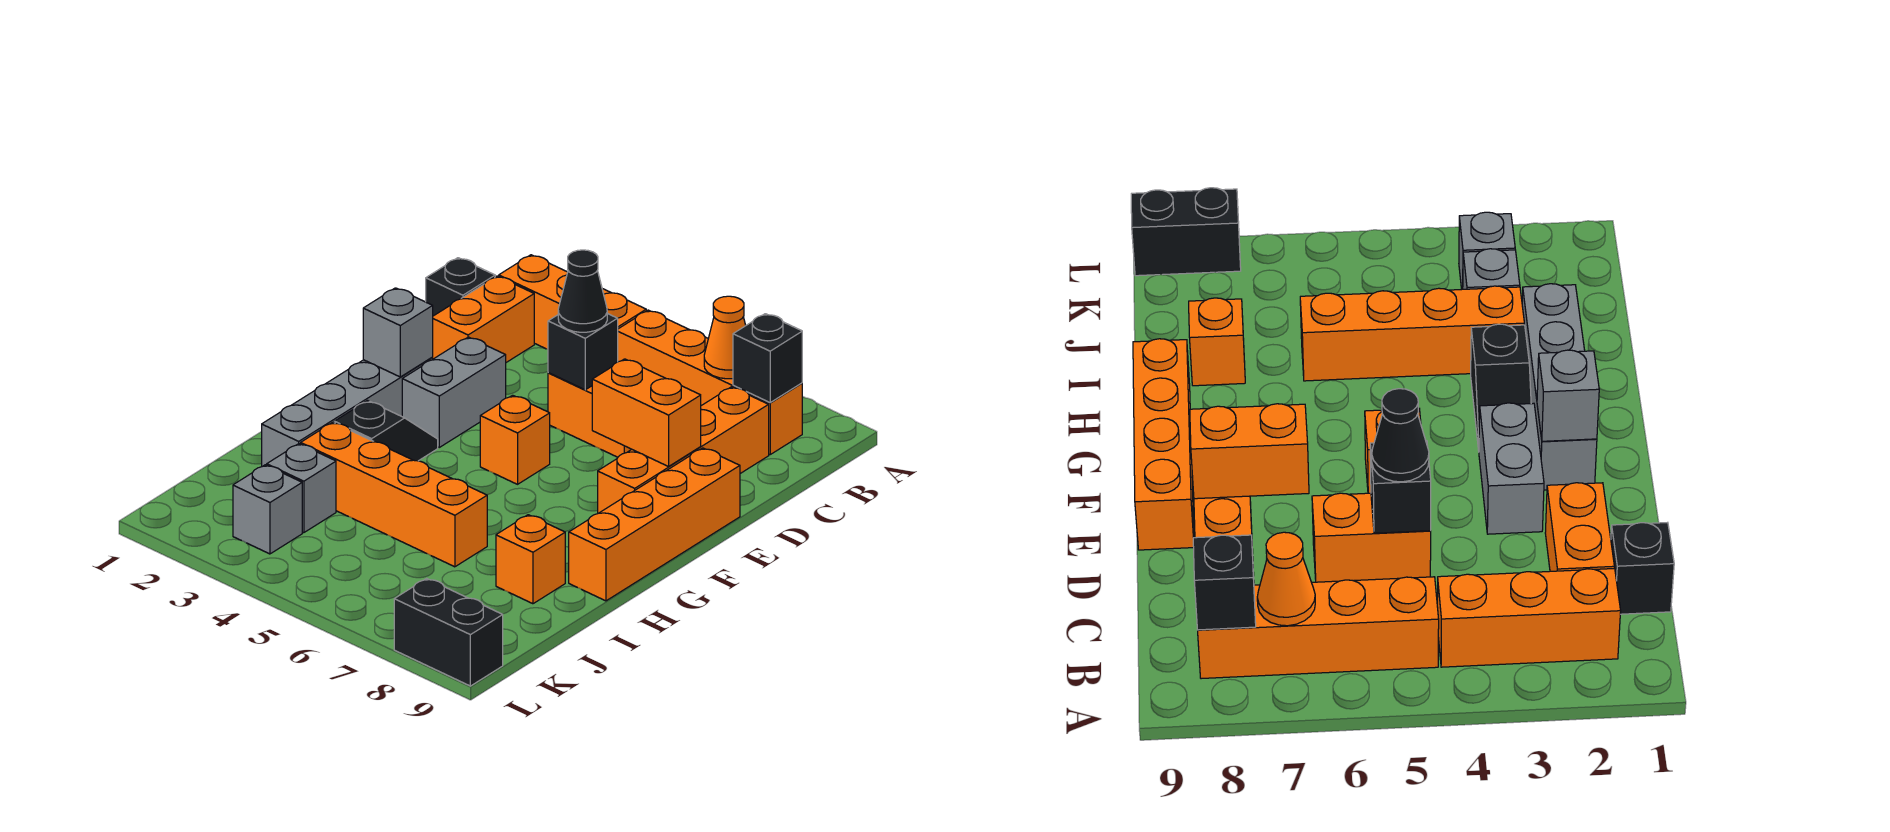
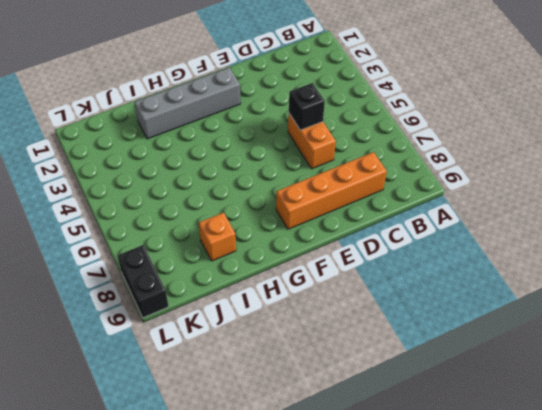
none -> orange 1x3 brick [499,255,646,349]
none -> orange 1x4 brick [618,310,802,454]
none -> black 1x1 brick [426,258,495,316]

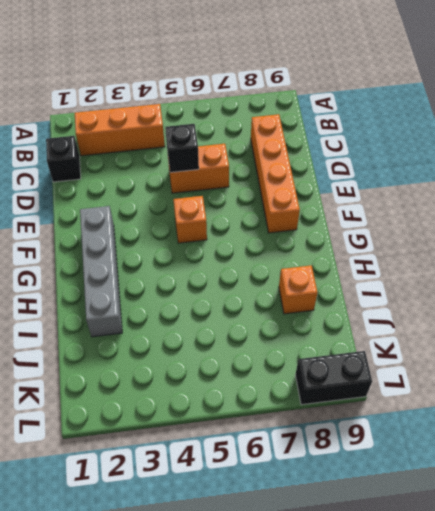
none -> orange 1x4 brick [618,310,802,454]
none -> orange 1x2 brick [432,276,534,362]
none -> grey 1x2 brick [402,337,506,447]

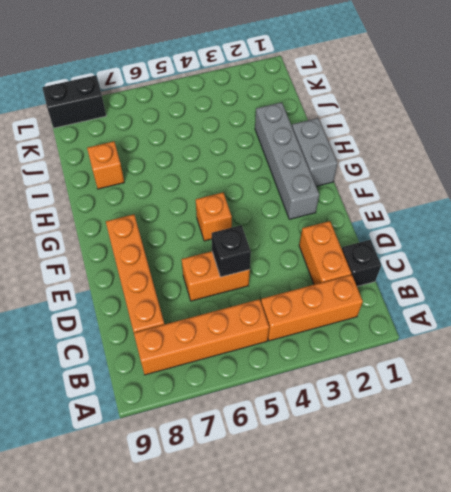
grey 1x2 brick [292,118,338,186] -> grey 1x2 brick moved to [402,337,506,447]
none -> orange 1x4 brick [569,448,740,601]
none -> black 1x2 slope [334,401,438,461]
none -> orange 1x4 brick [301,422,487,567]

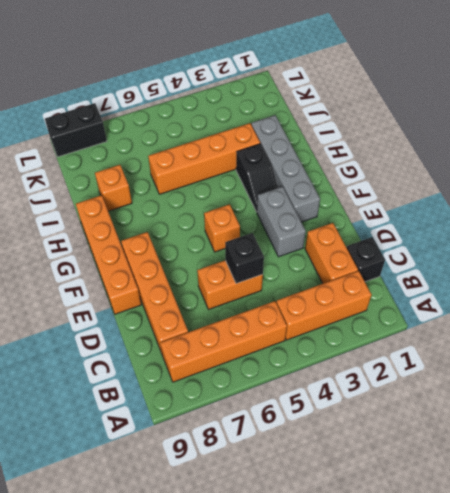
none -> grey 1x1 brick [267,444,336,533]
none -> grey 1x1 brick [233,465,302,554]
none -> orange 1x1 cone [704,296,746,379]

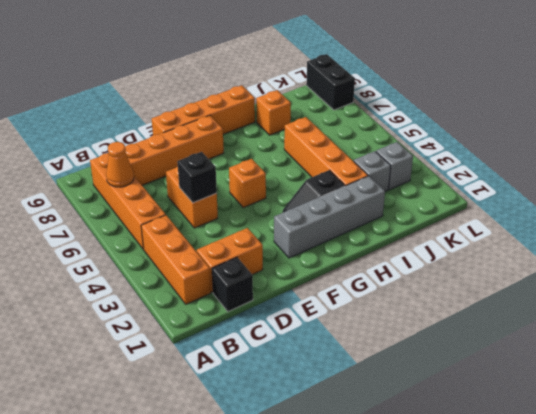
none -> grey 1x2 brick [402,337,506,447]
none -> black 1x1 brick [733,314,802,402]
none -> orange 1x2 brick [592,359,701,467]

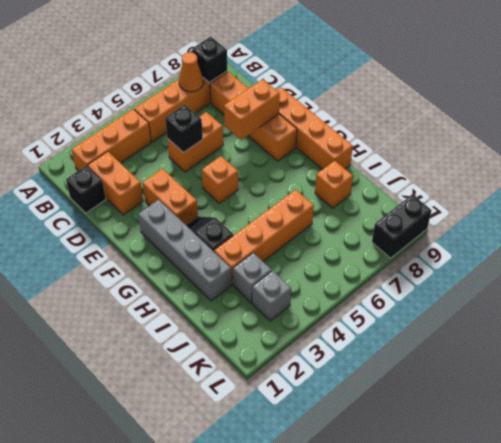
orange 1x2 brick [143,169,198,225] -> grey 1x2 brick [402,337,506,447]
none -> grey 1x1 brick [363,288,433,377]
none -> black 1x1 cone [558,250,607,332]

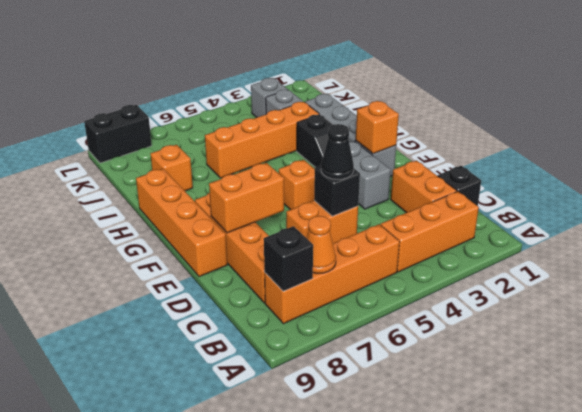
orange 1x1 brick [356,101,399,154] -> grey 1x1 brick [363,288,433,377]

